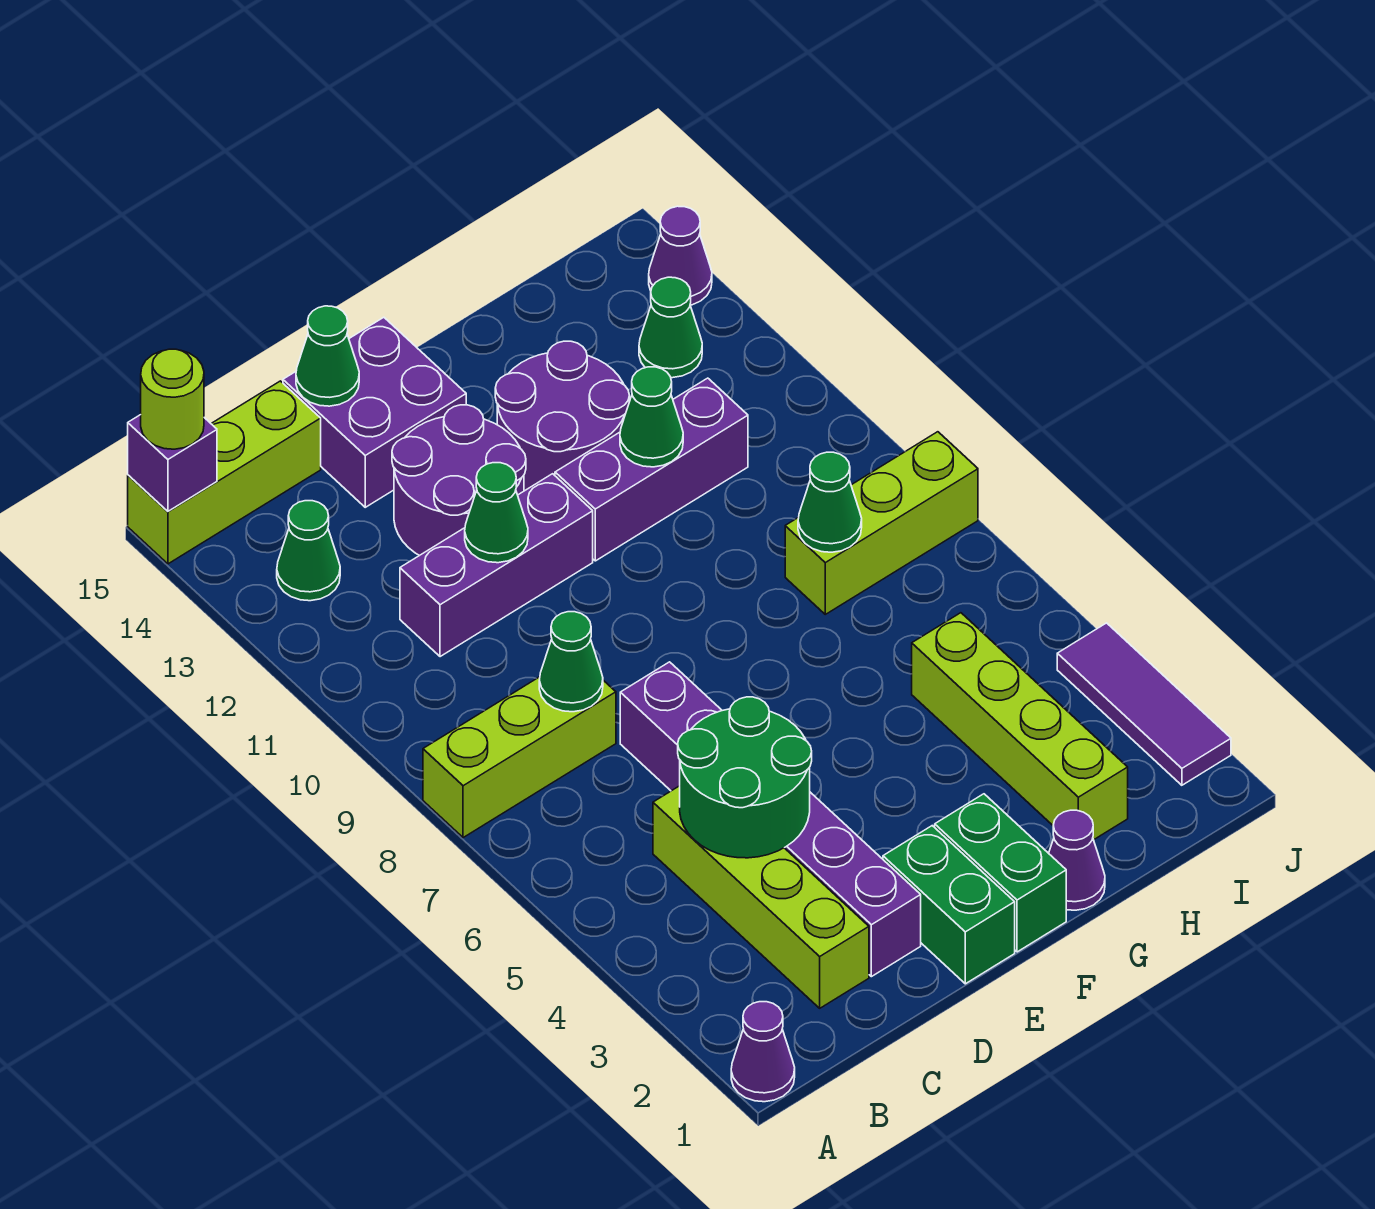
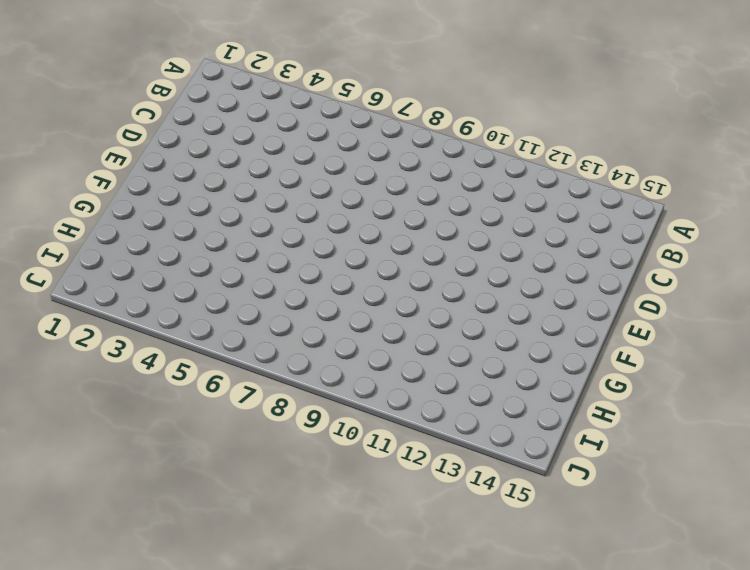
none -> purple 1x1 cone [731,1002,795,1102]
none -> lime 1x3 brick [423,677,616,838]
none -> lime 1x3 brick [128,381,321,564]

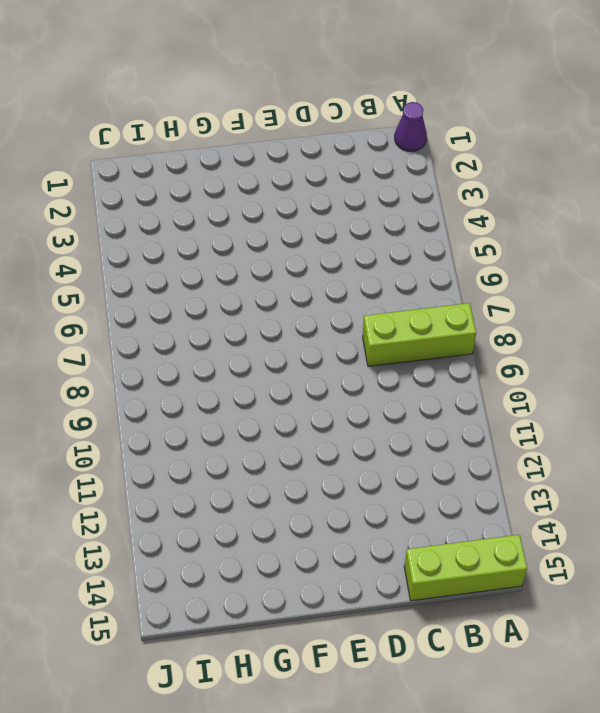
none -> green 1x1 cone [277,501,340,601]
none -> lime 1x4 brick [653,786,869,1008]
none -> purple 1x3 brick [400,474,593,657]

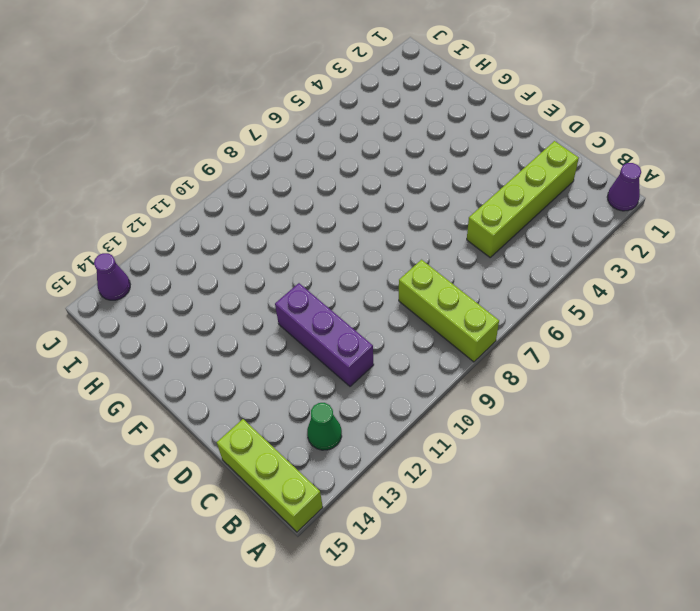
none -> purple 1x6 brick [620,662,921,977]
none -> purple 2x2 round brick [392,405,526,556]
none -> purple 2x2 brick [283,317,466,507]

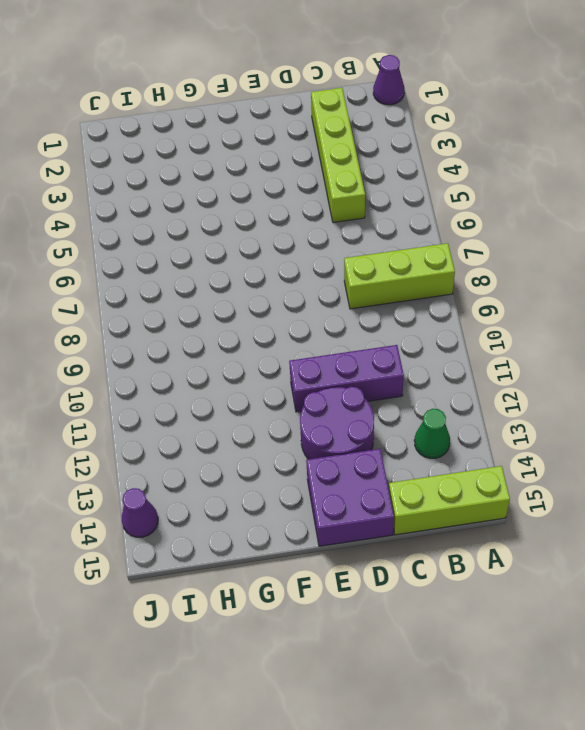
none -> purple 1x6 brick [620,662,921,977]
none -> green 1x2 brick [883,826,1015,984]
none -> green 1x2 brick [935,794,1066,952]

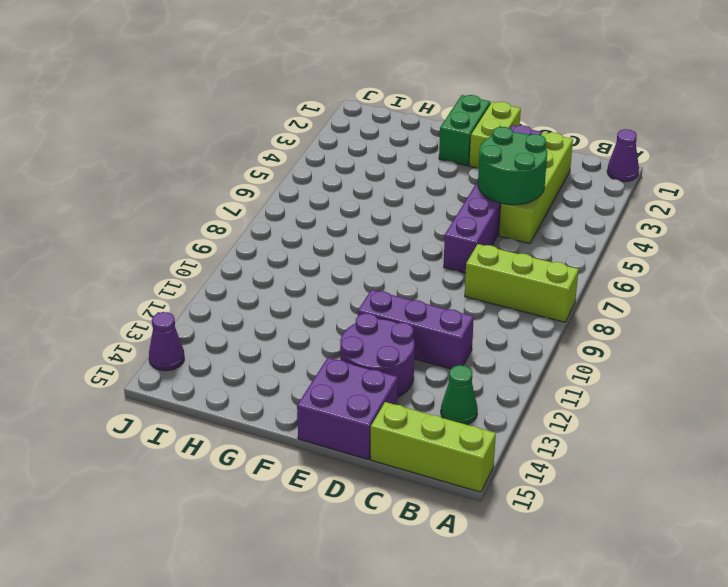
lime 1x2 brick [469,102,521,168] -> green 1x2 brick [883,826,1015,984]
none -> purple 1x3 brick [555,378,748,561]
none -> purple 2x2 round brick [495,341,629,491]
none -> purple 1x1 cone [1049,810,1105,910]

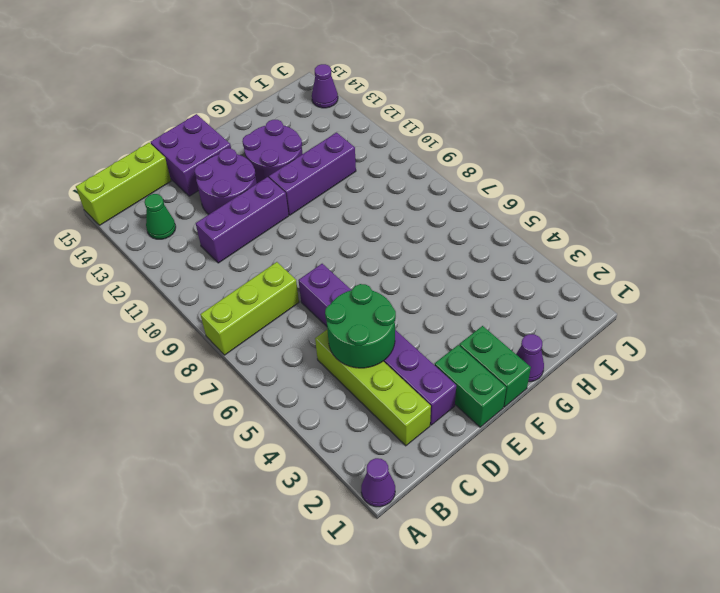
none -> lime 1x4 brick [912,613,1128,840]
none -> lime 1x3 brick [785,432,978,614]
none -> green 1x1 cone [639,277,702,378]

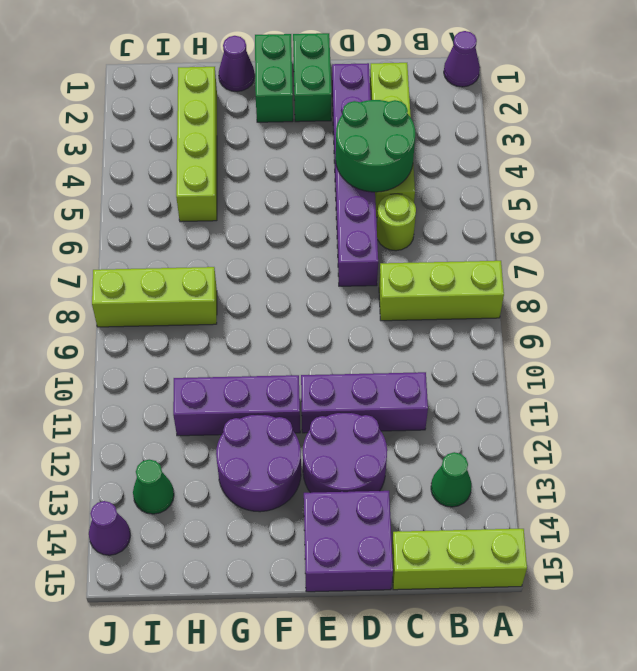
lime 1x1 round brick [377,194,416,251] -> lime 1x1 round brick moved to [141,349,204,449]
none -> purple 1x3 tile [1057,623,1231,785]
none -> purple 1x1 brick [128,415,217,511]
none -> green 1x1 cone [539,612,603,712]

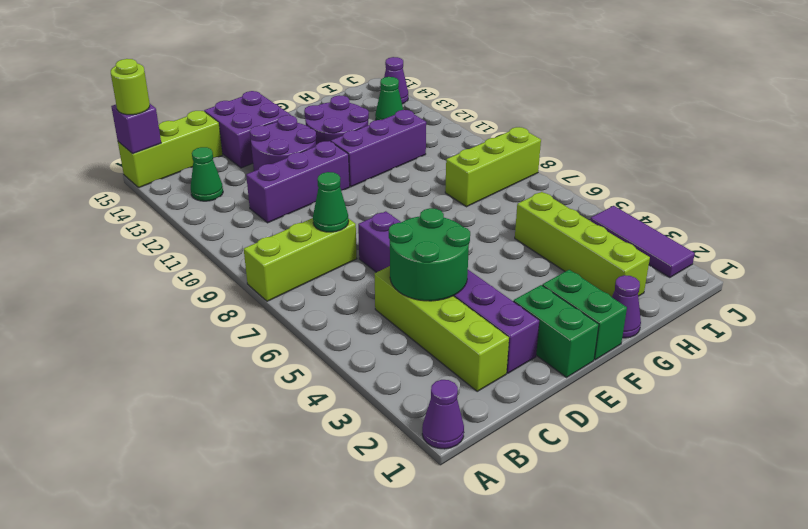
none -> green 1x1 cone [465,463,528,563]
none -> green 1x1 cone [296,306,359,406]
none -> green 1x1 cone [620,367,683,467]

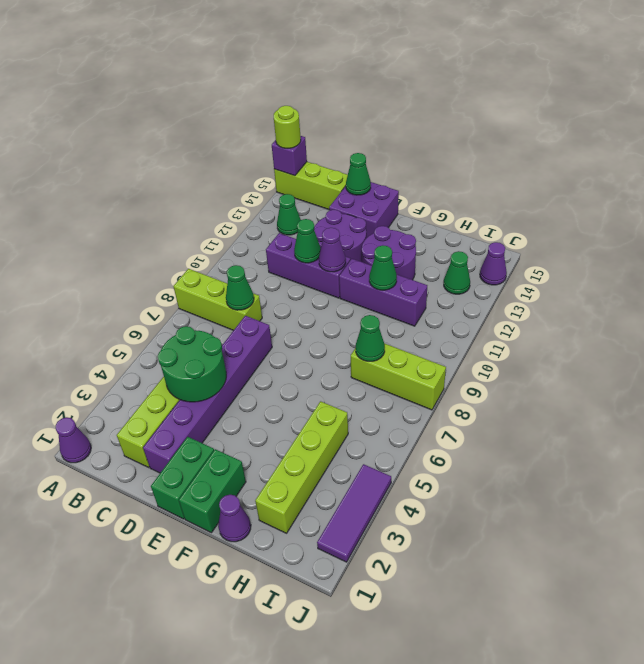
purple 1x1 cone [319,228,346,272] -> none

